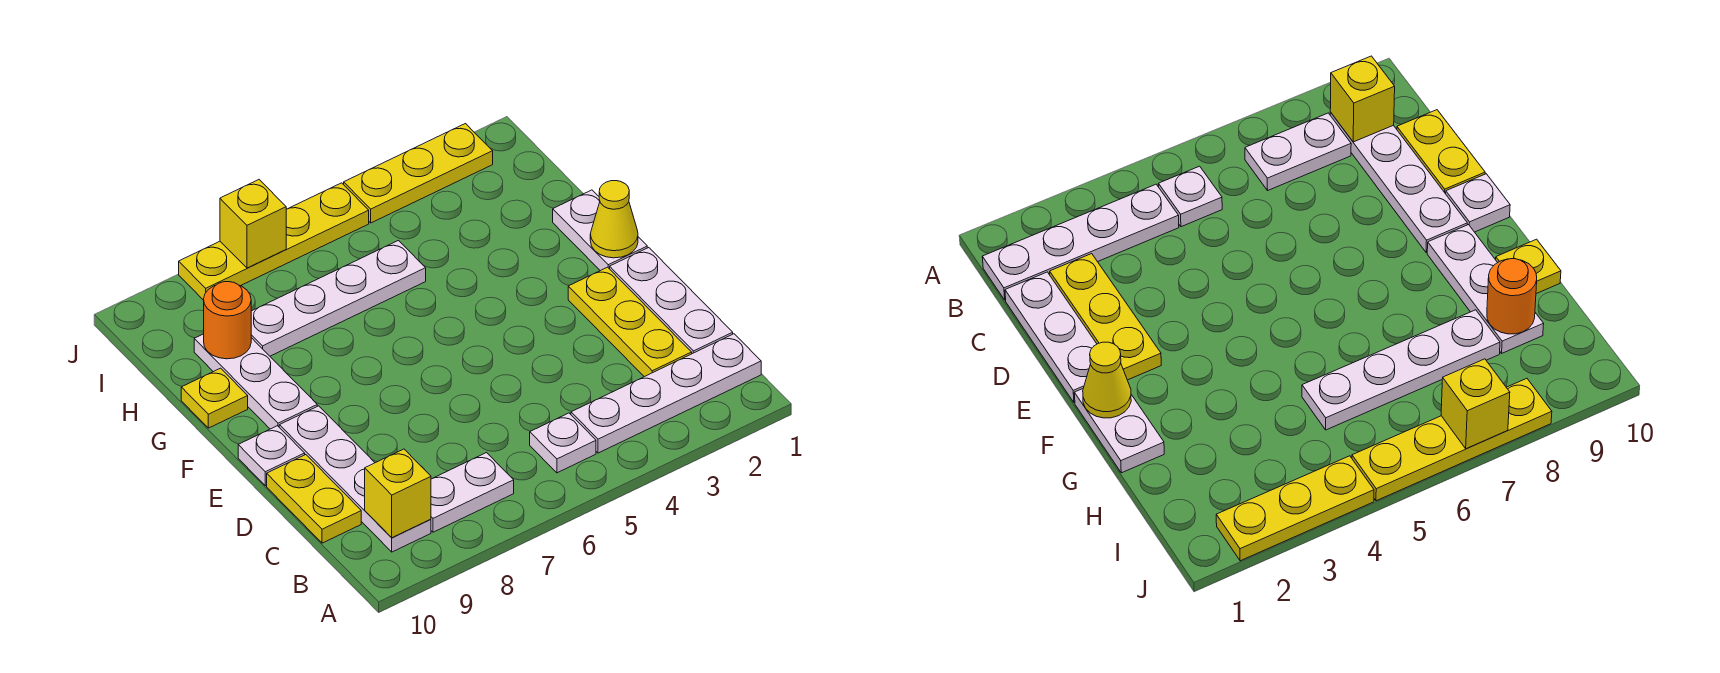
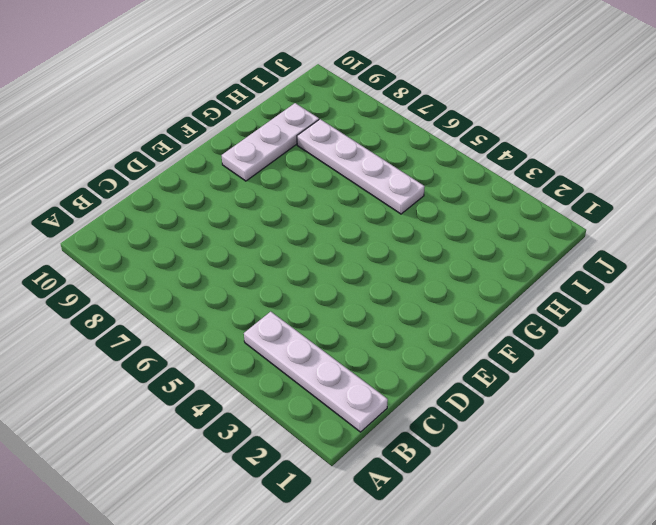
none -> white 1x1 plate [530,413,596,473]
none -> white 1x2 plate [431,453,514,532]
none -> white 1x4 plate [279,406,431,552]

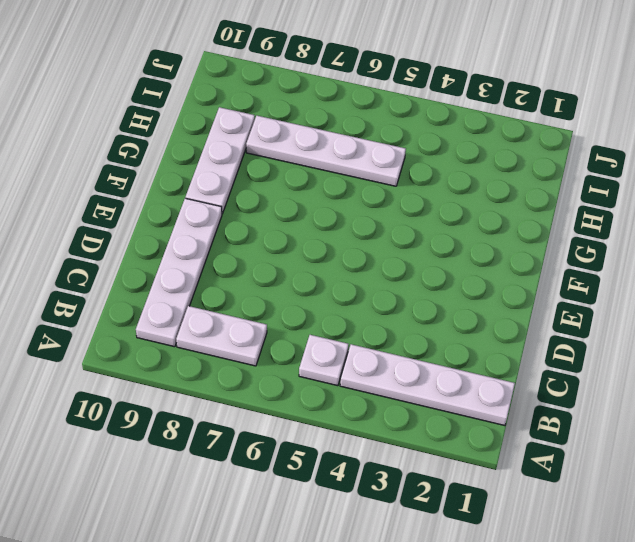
none -> white 1x3 plate [610,248,733,354]
none -> yellow 1x3 plate [568,267,692,377]
none -> yellow 1x2 plate [267,455,361,543]

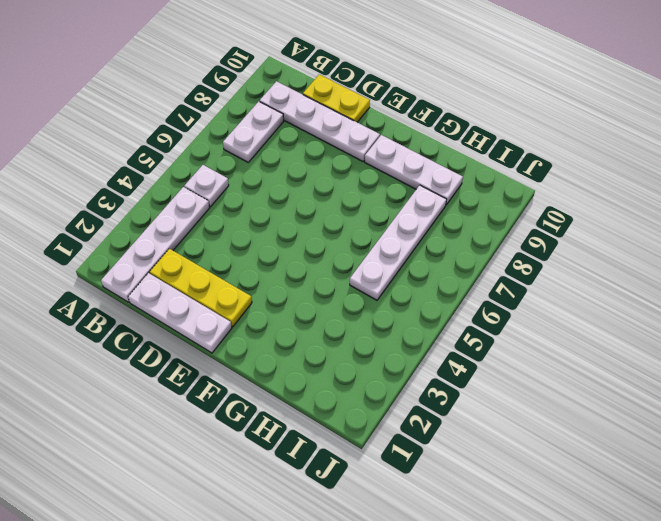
none -> white 1x1 plate [238,426,305,486]
none -> white 1x2 plate [553,190,647,271]
none -> yellow 1x1 plate [181,368,248,428]

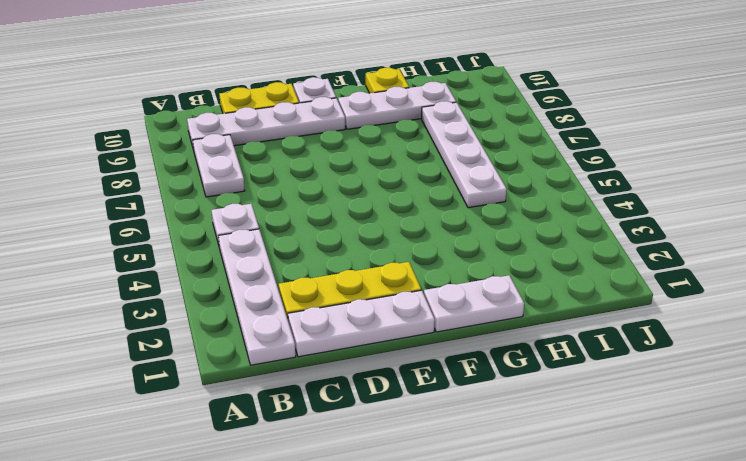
none -> yellow 1x3 plate [344,124,493,223]
none -> yellow 1x4 plate [179,183,369,300]
none -> yellow 1x1 brick [365,449,431,538]

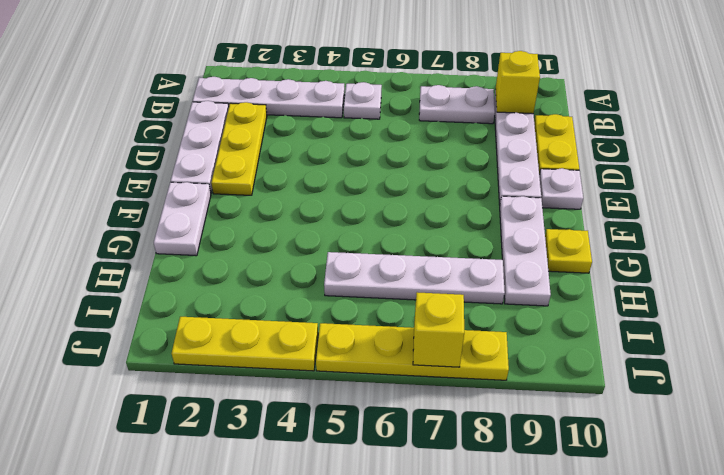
none -> yellow 1x1 cone [590,181,638,258]
none -> orange 1x1 round brick [204,282,251,359]

